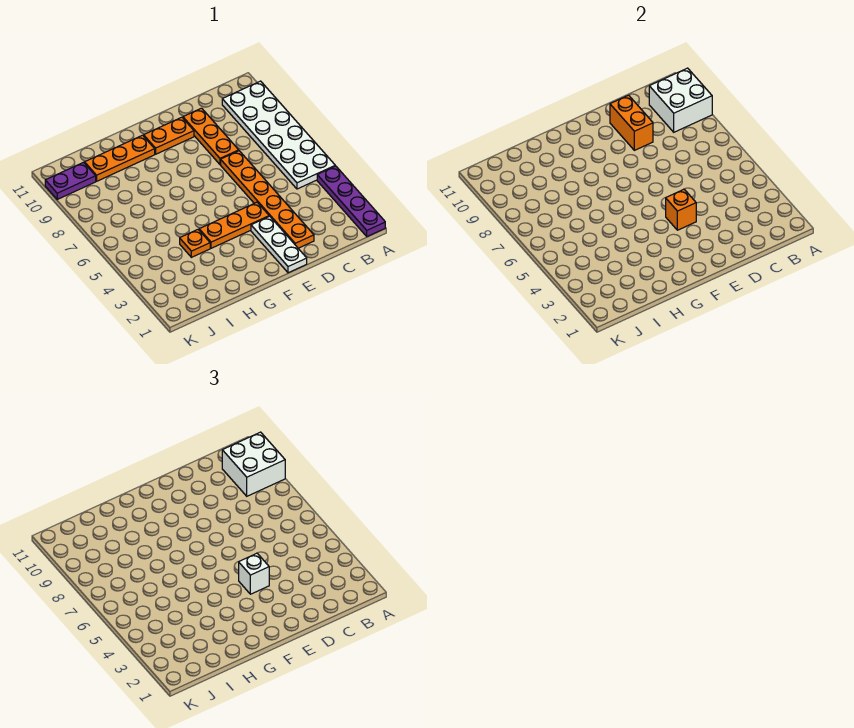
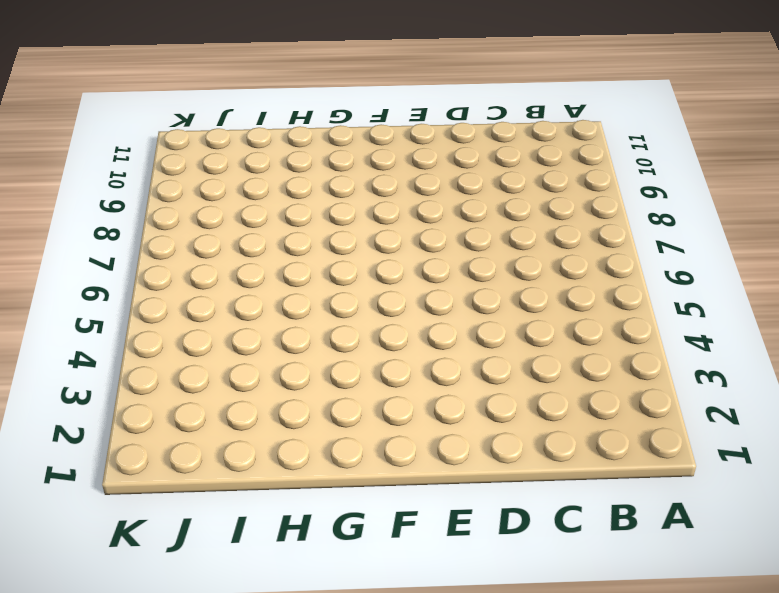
none -> purple 1x4 plate [317,166,385,237]
none -> white 2x6 plate [222,81,335,189]
none -> orange 1x6 plate [221,151,314,248]

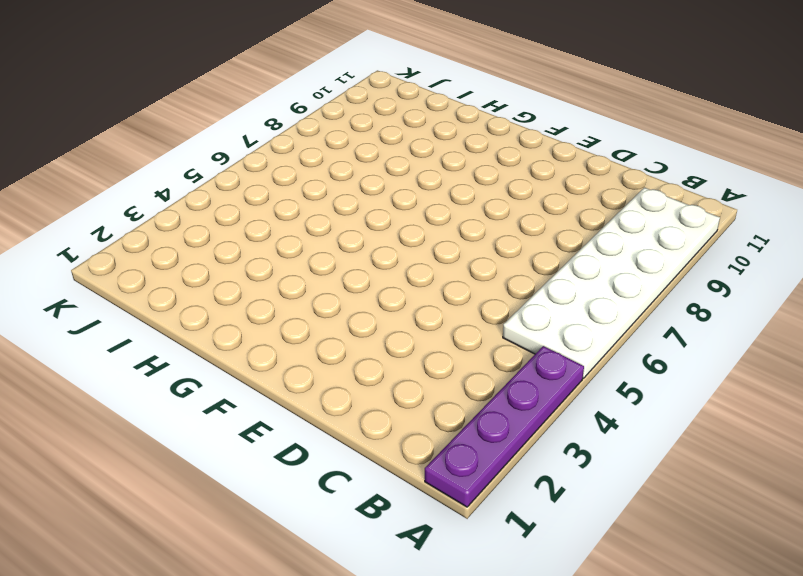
none -> orange 1x6 plate [221,151,314,248]
none -> orange 1x3 plate [183,108,239,165]
none -> white 1x3 plate [251,216,307,273]

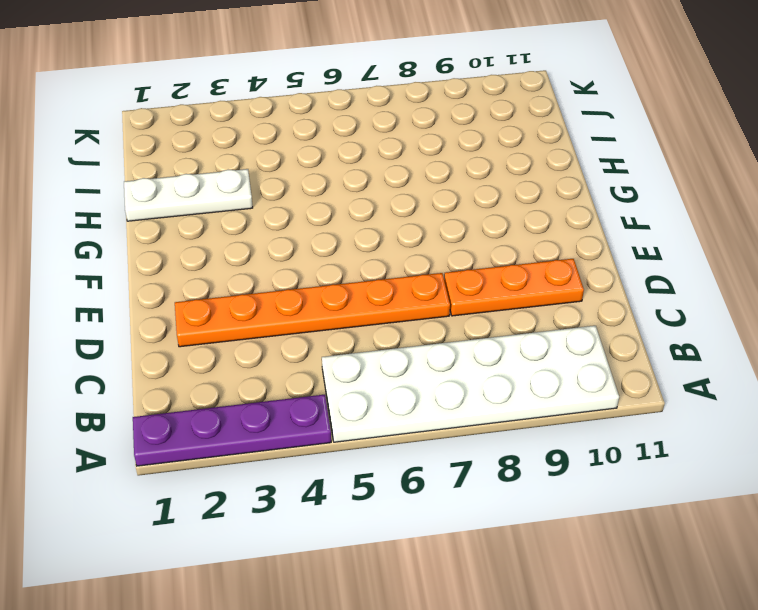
white 1x3 plate [124,169,253,221] -> white 1x3 plate moved to [251,216,307,273]
none -> orange 1x3 plate [199,202,269,248]
none -> orange 1x2 plate [144,117,194,154]
none -> orange 1x3 plate [85,135,155,181]

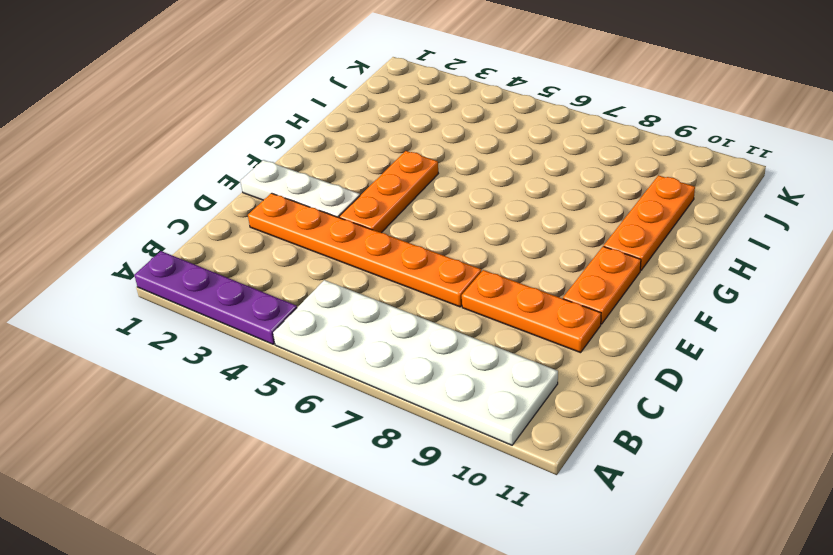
none -> orange 1x1 plate [180,230,210,257]
none -> purple 1x2 plate [45,162,96,199]
none -> white 2x2 brick [649,68,712,132]

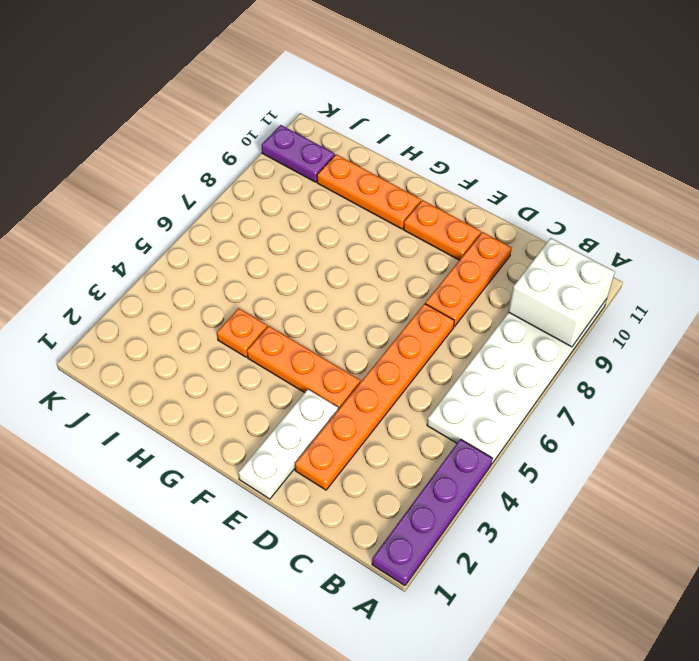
none -> orange 1x2 brick [610,95,653,150]
none -> orange 1x1 brick [666,189,696,230]
none -> white 2x2 brick [222,432,285,496]

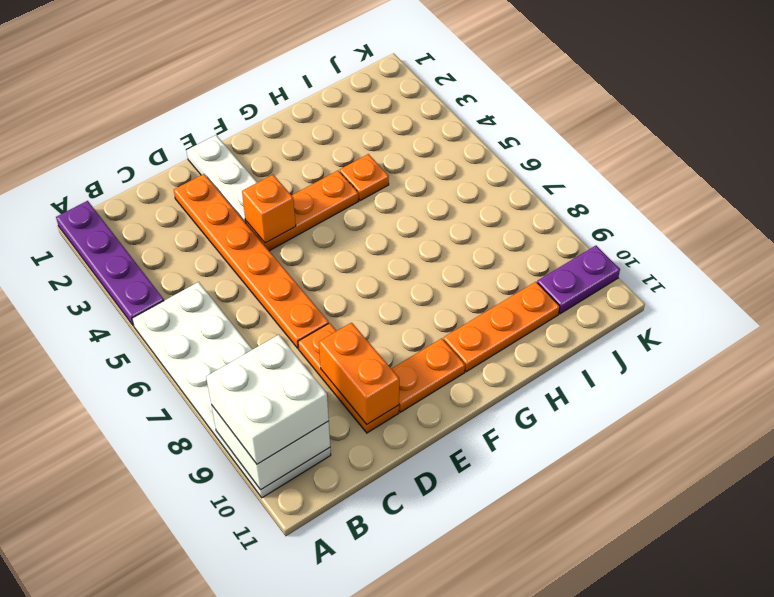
none -> white 1x1 brick [239,553,269,594]

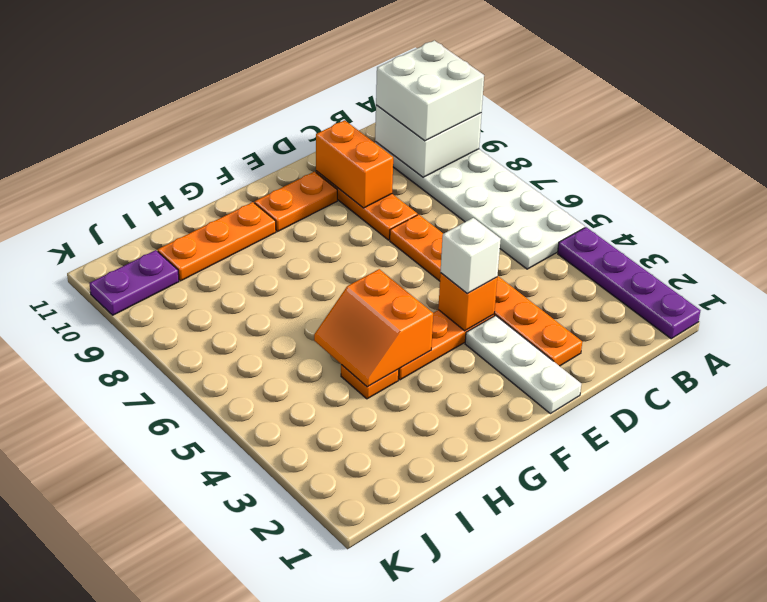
orange 2x2 slope [314,269,433,387] -> none

